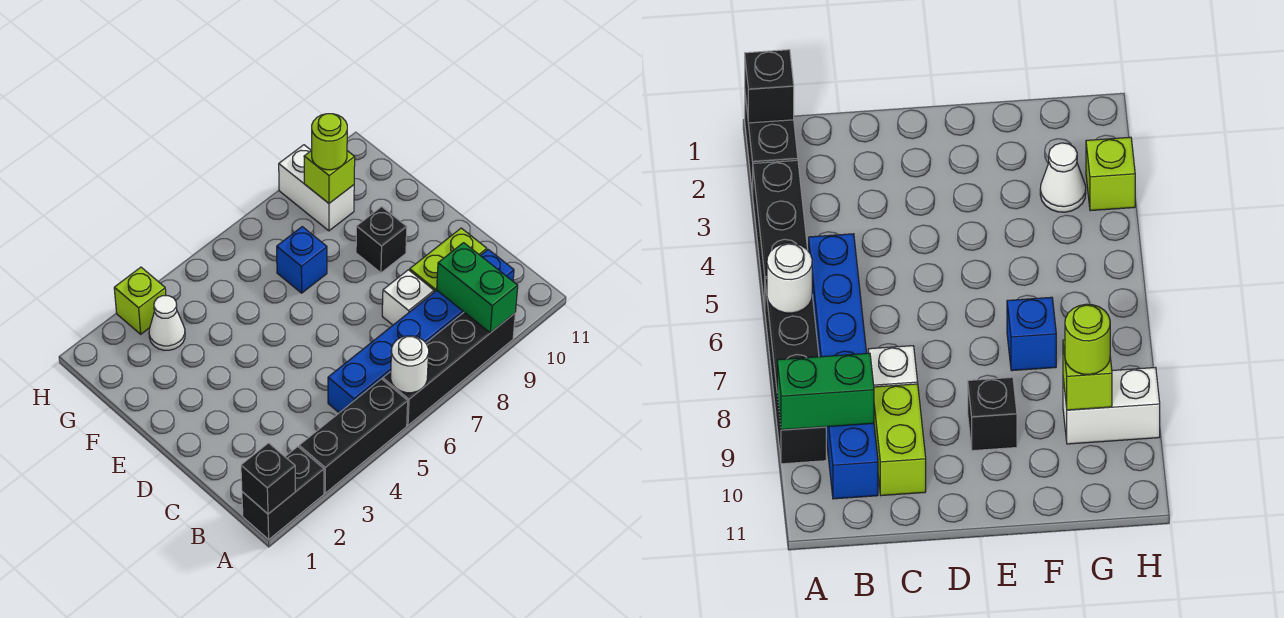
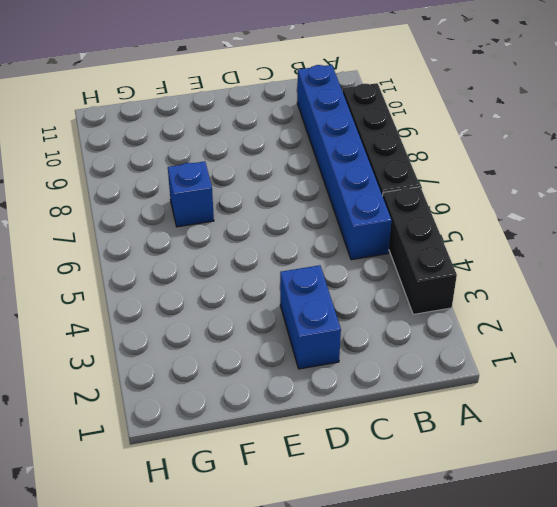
blue 1x2 brick [280,265,341,369] -> none
none -> black 1x2 brick [242,447,324,539]
none -> white 1x1 brick [382,270,434,325]
none -> lime 1x2 brick [410,228,487,292]

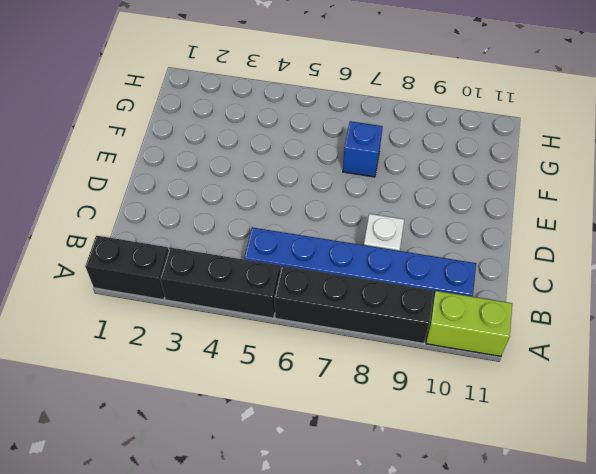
lime 1x2 brick [426,291,512,356] -> lime 1x2 brick moved to [410,228,487,292]
none -> black 1x1 brick [356,207,407,273]
none -> white 1x1 cone [149,296,185,350]
none -> white 1x2 brick [279,145,354,231]

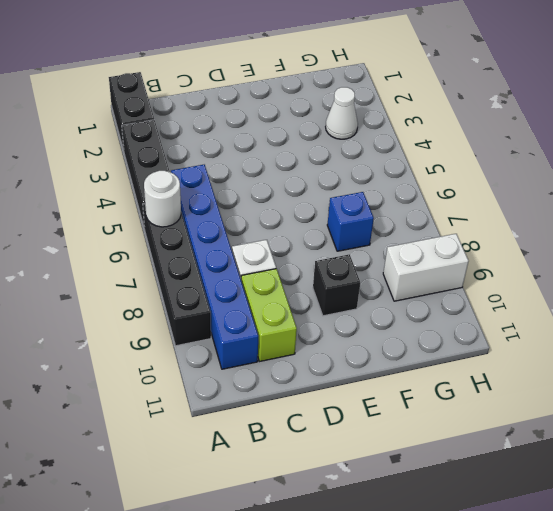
none -> lime 1x1 brick [114,267,166,334]
none -> black 1x1 brick [241,443,295,514]
none -> green 1x2 brick [437,243,518,333]

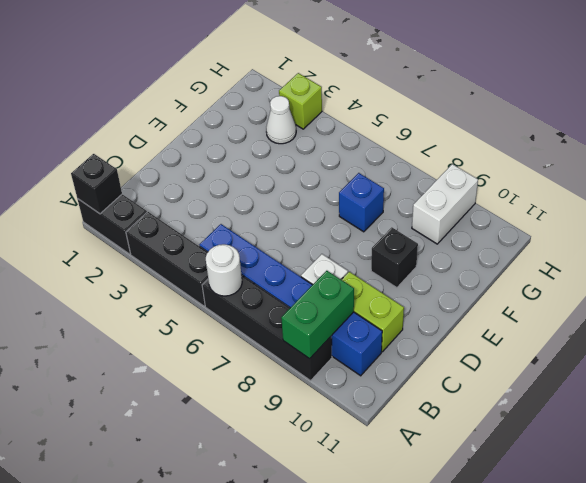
none -> lime 1x1 brick [304,150,355,203]
none -> lime 1x1 round brick [312,114,347,170]

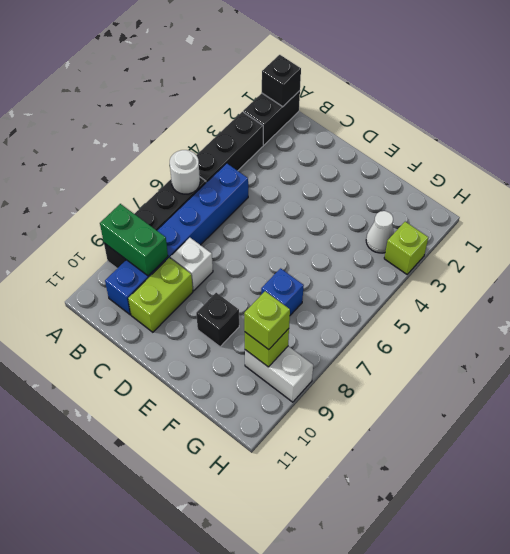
lime 1x1 brick [244,291,290,350] -> lime 1x1 round brick [312,114,347,170]

